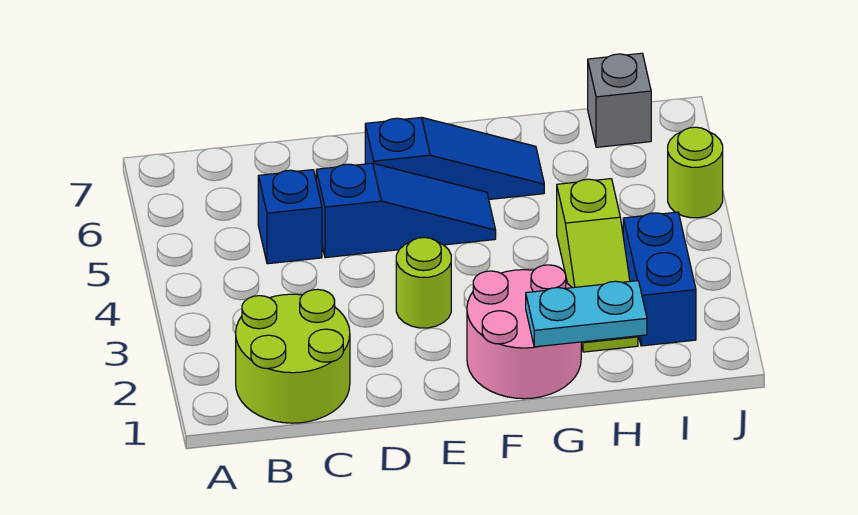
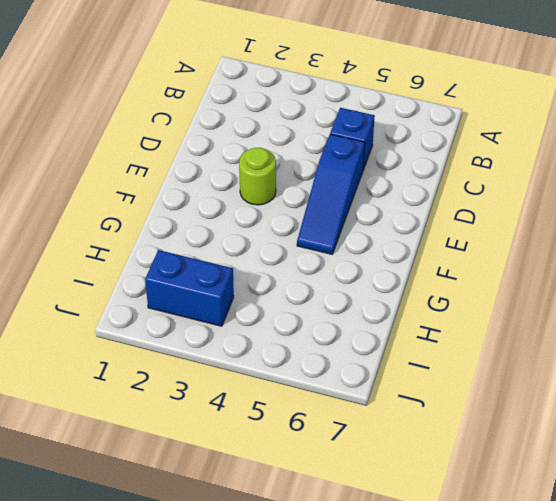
none -> lime 2x2 round brick [236,289,350,423]
none -> blue 1x3 slope [365,117,544,199]

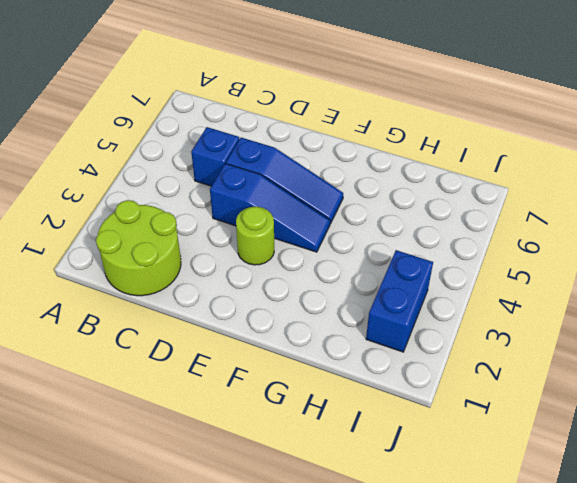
blue 1x3 slope [210,164,330,252] -> blue 1x3 slope moved to [365,117,544,199]
none -> pink 2x2 round brick [467,265,581,399]
none -> lime 1x3 slope [557,179,638,352]

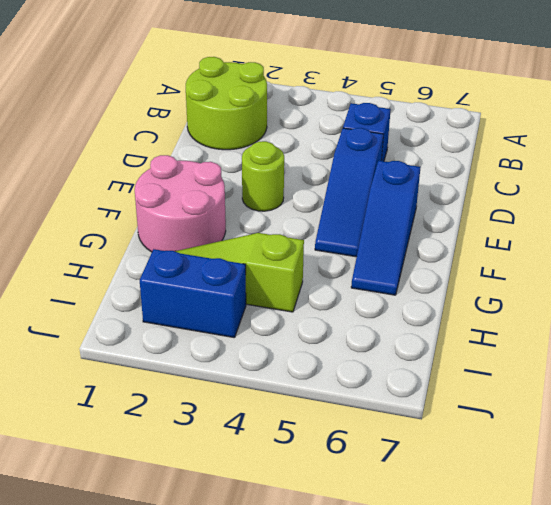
none -> grey 1x1 brick [588,53,651,147]
none -> lime 1x1 round brick [668,127,723,218]

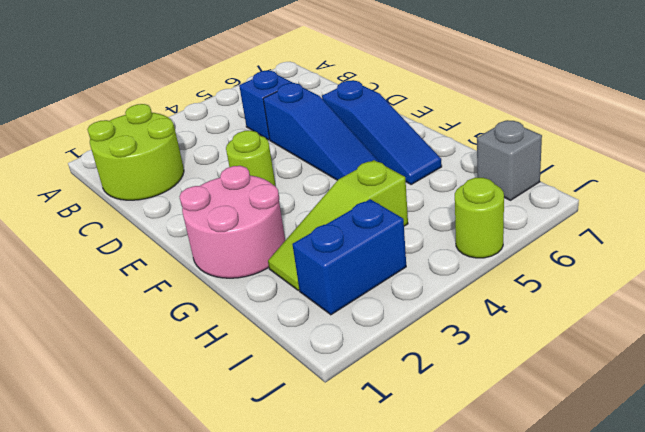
none -> cyan 1x2 plate [526,281,647,347]

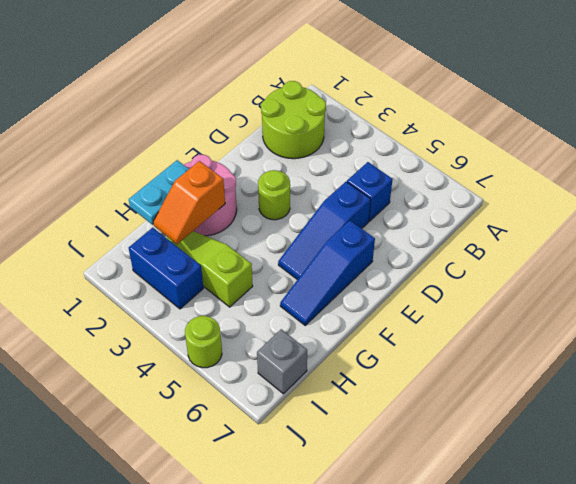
orange 1x2 slope [153,161,225,244] -> none

